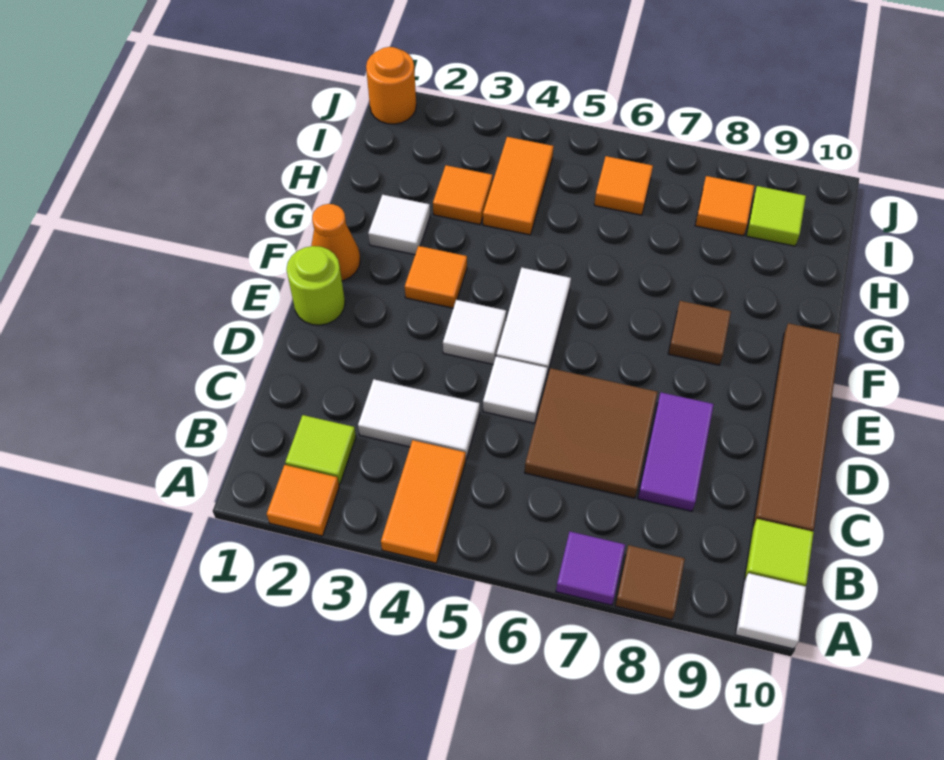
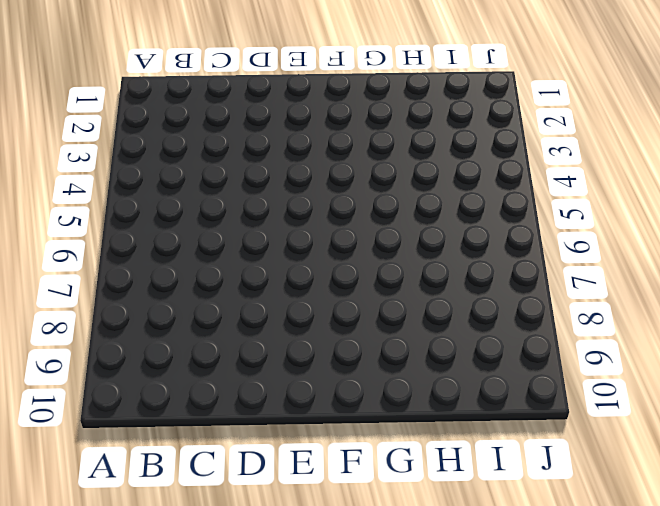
none -> orange 1x1 tile [267,465,339,536]
none -> orange 1x2 tile [381,440,466,563]
none -> purple 1x1 tile [556,532,625,605]

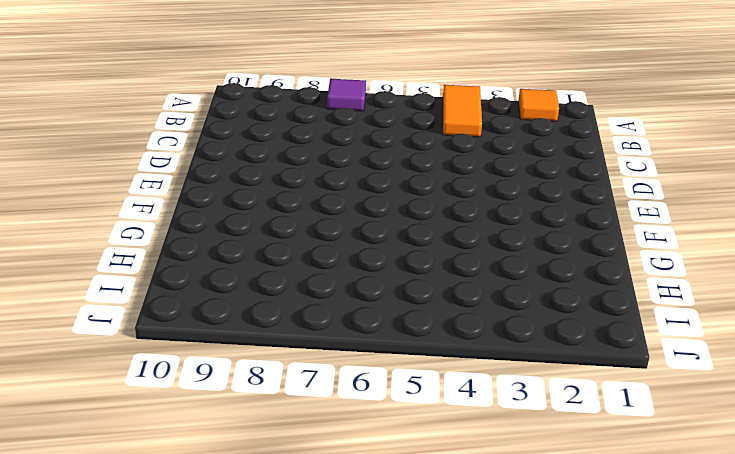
none -> brown 1x1 tile [615,545,685,620]
none -> white 1x1 tile [736,573,806,649]
none -> lime 1x1 tile [285,415,356,484]

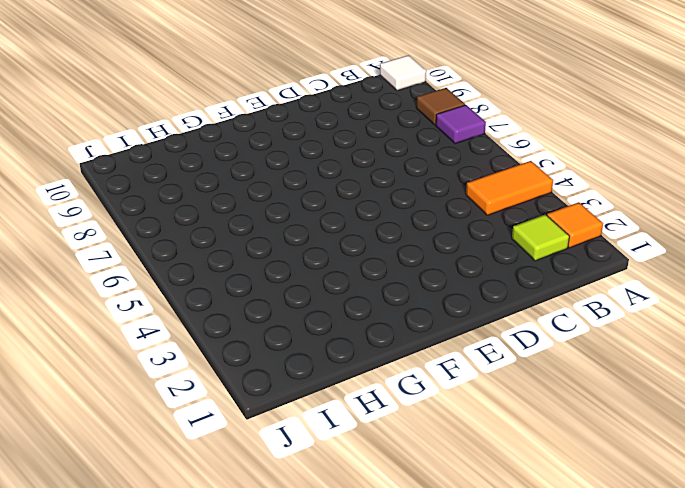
none -> lime 1x1 tile [745,519,814,586]
none -> white 1x2 tile [358,379,480,459]
none -> brown 2x2 tile [525,368,658,498]

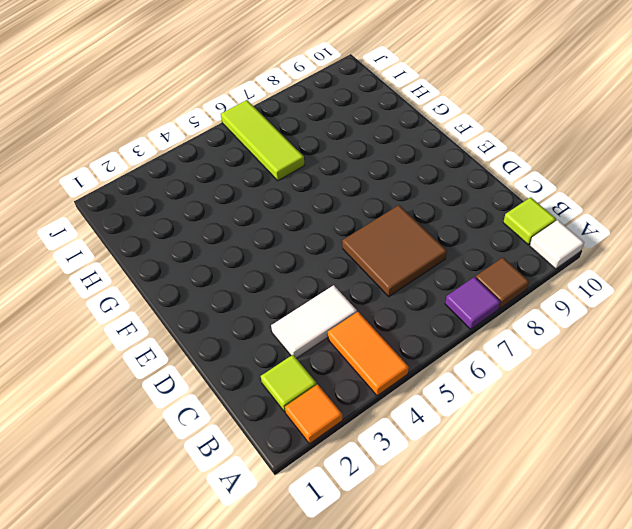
lime 1x3 tile [221,100,305,181] -> orange 1x1 tile [594,156,653,215]
none -> purple 1x2 tile [638,392,714,511]
none -> brown 1x4 tile [753,323,840,531]
none -> white 1x1 tile [483,356,547,423]

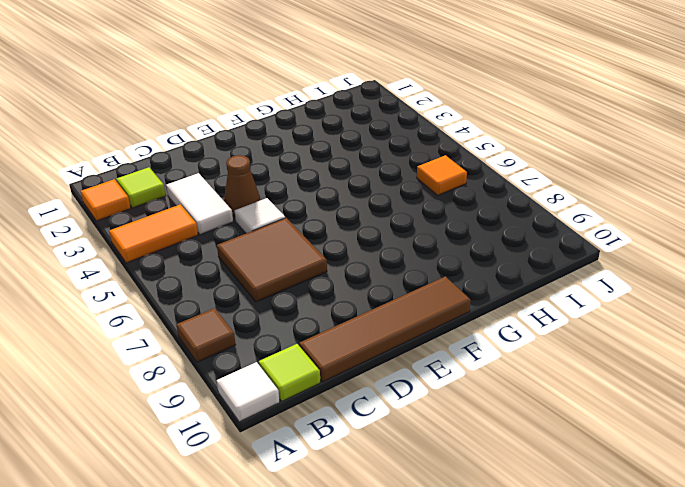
brown 1x1 cone [224,155,260,216] -> none
none -> purple 1x1 tile [556,532,625,605]
none -> purple 1x2 tile [638,392,714,511]
none -> lime 1x1 round brick [287,246,345,325]

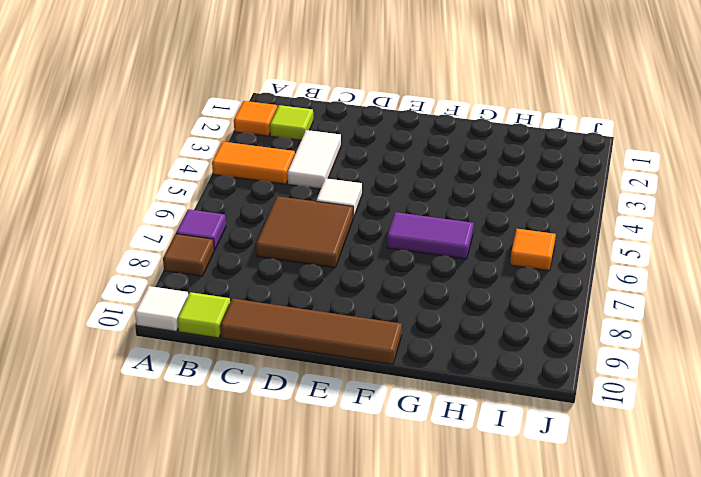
purple 1x2 tile [387,212,474,259] -> purple 1x2 tile moved to [638,392,714,511]
none -> lime 1x1 round brick [287,246,345,325]
none -> white 1x1 tile [443,300,506,364]
none -> white 1x2 tile [496,268,571,374]

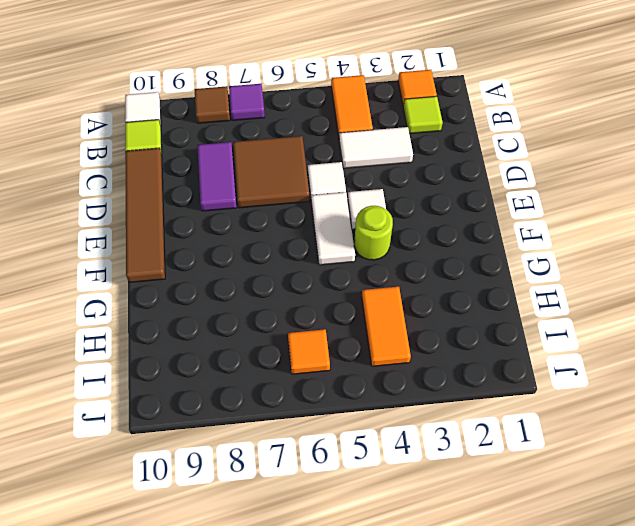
lime 1x1 round brick [354,206,393,260] -> lime 1x1 round brick moved to [287,246,345,325]
none -> orange 1x1 cone [311,204,360,281]
none -> orange 1x1 tile [405,246,467,308]
none -> brown 1x1 tile [668,301,731,365]

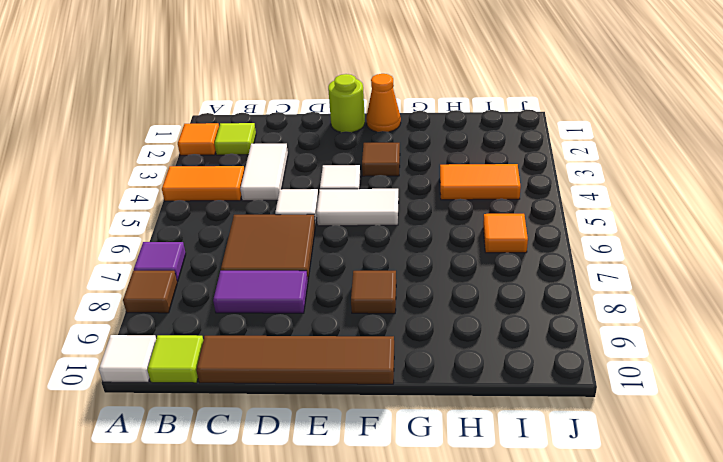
brown 1x1 tile [362,143,400,176] -> orange 1x1 tile [405,246,467,308]
none -> white 1x1 tile [368,195,430,255]
none -> orange 1x1 tile [433,165,493,224]
none -> orange 1x1 tile [695,176,754,236]

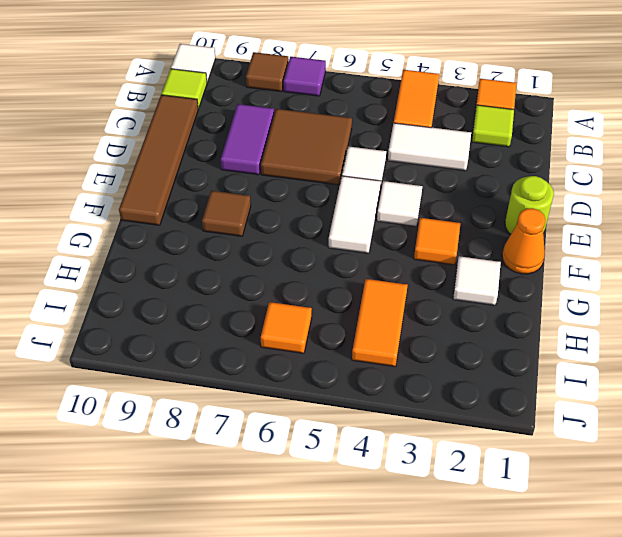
none -> orange 1x1 tile [433,165,493,224]
none -> orange 1x1 tile [695,176,754,236]
none -> lime 1x1 tile [746,186,806,246]

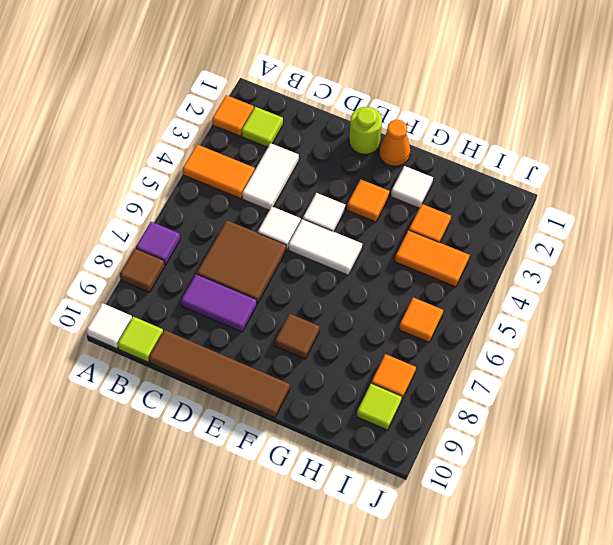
none -> orange 1x1 round brick [366,47,416,124]

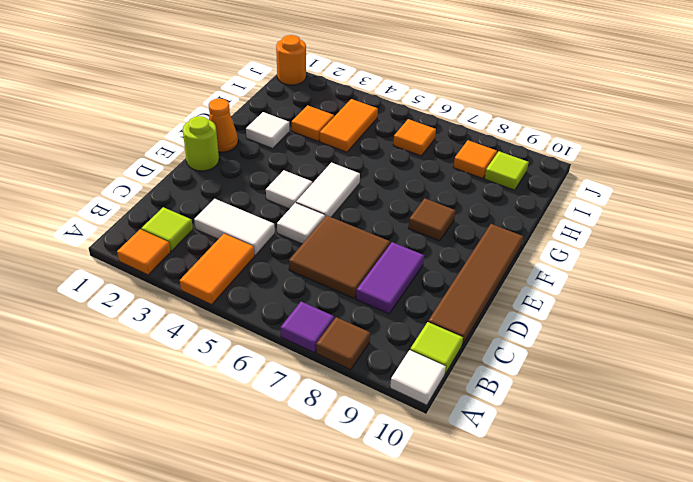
none -> orange 1x1 tile [405,246,467,308]

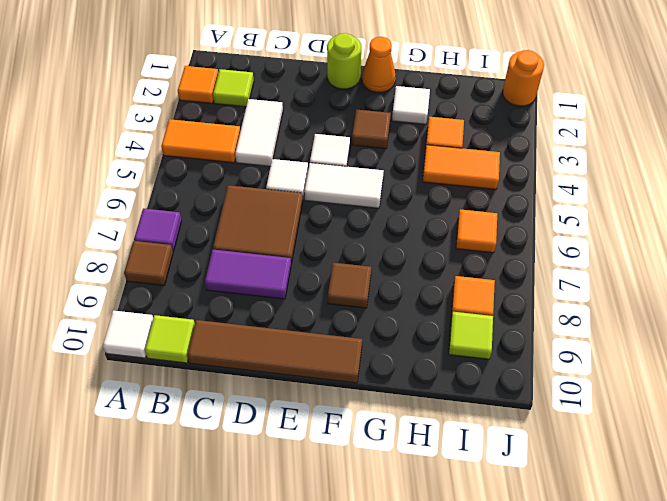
brown 1x1 tile [352,110,391,149] -> orange 1x1 tile [405,246,467,308]

